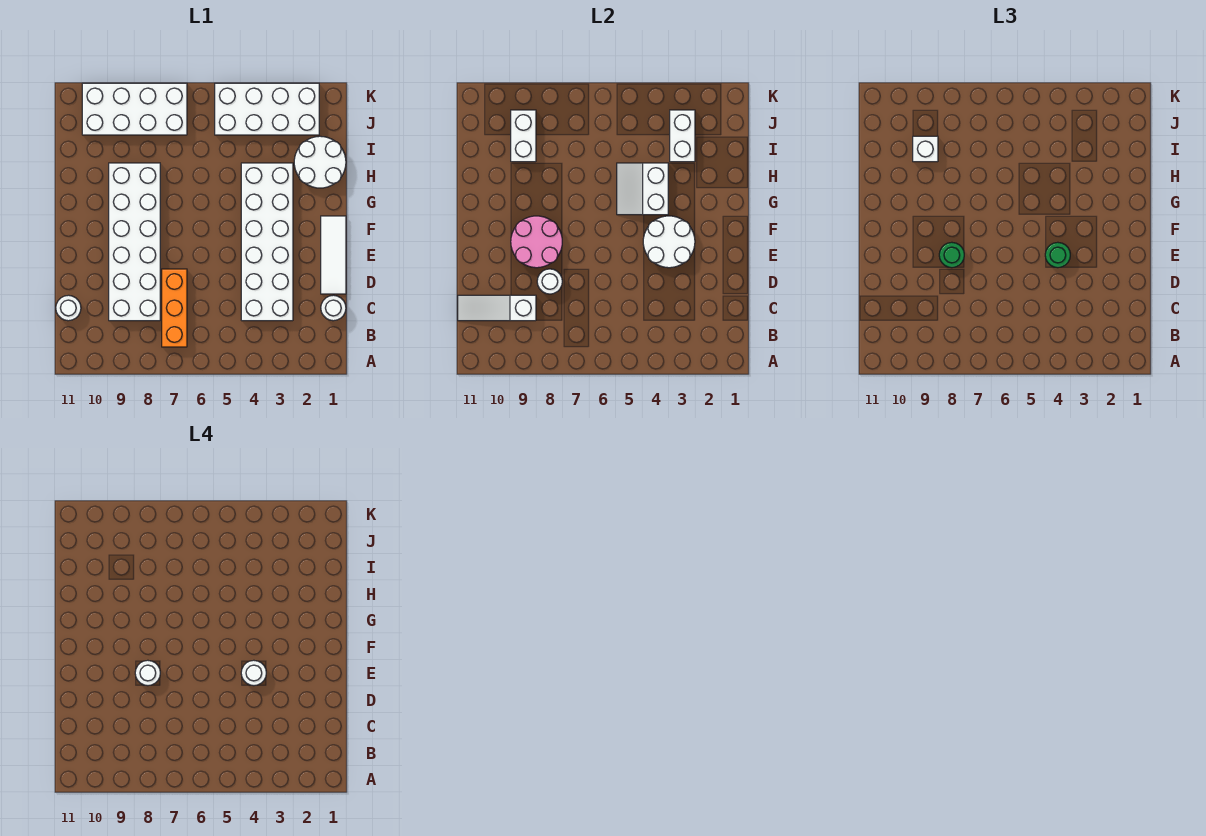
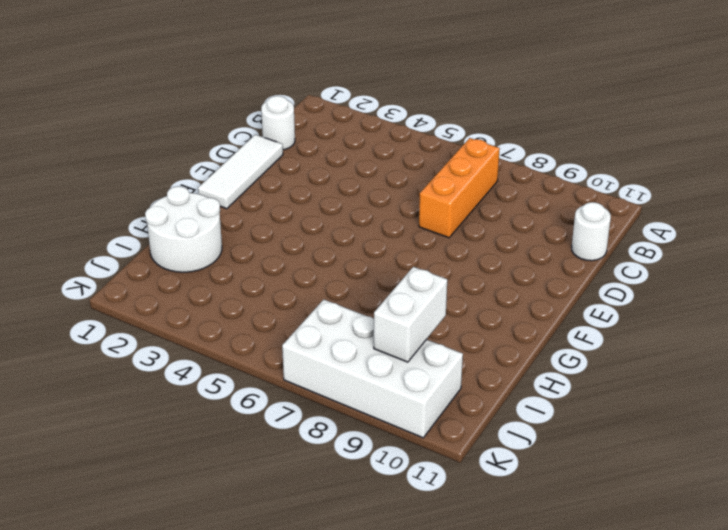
none -> white 2x6 brick [241,163,293,321]
none -> white 2x6 brick [109,163,160,321]
none -> white 2x4 brick [215,83,319,135]

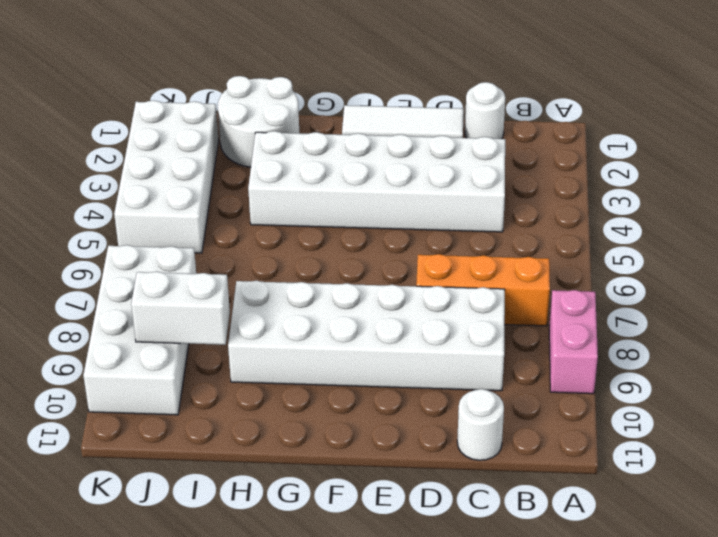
pink 1x2 brick [549,290,598,394] -> none
none -> white 1x3 slope [458,295,536,321]
none -> white 1x1 round brick [537,269,562,294]
none -> white 2x2 round brick [643,216,695,268]

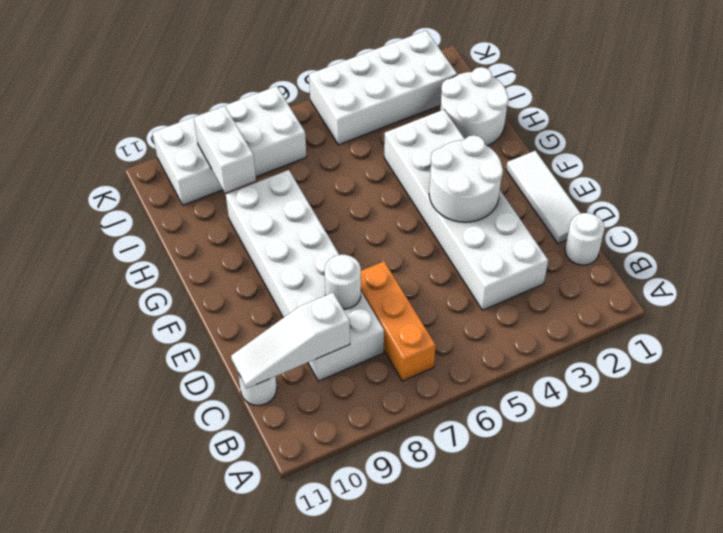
none -> pink 2x2 round brick [511,216,562,268]
none -> white 2x2 slope [617,163,668,215]
none -> white 1x2 brick [670,110,695,162]

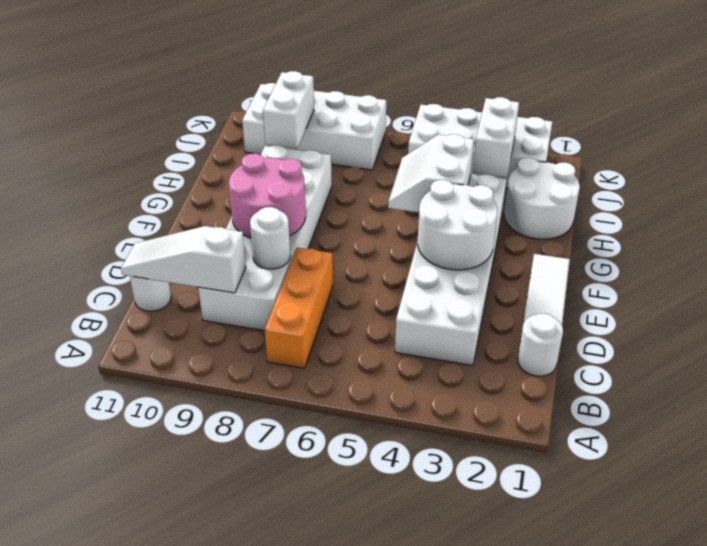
none -> green 1x1 round brick [1045,242,1070,268]
none -> green 1x1 round brick [939,242,964,268]
none -> white 1x1 brick [913,136,938,162]

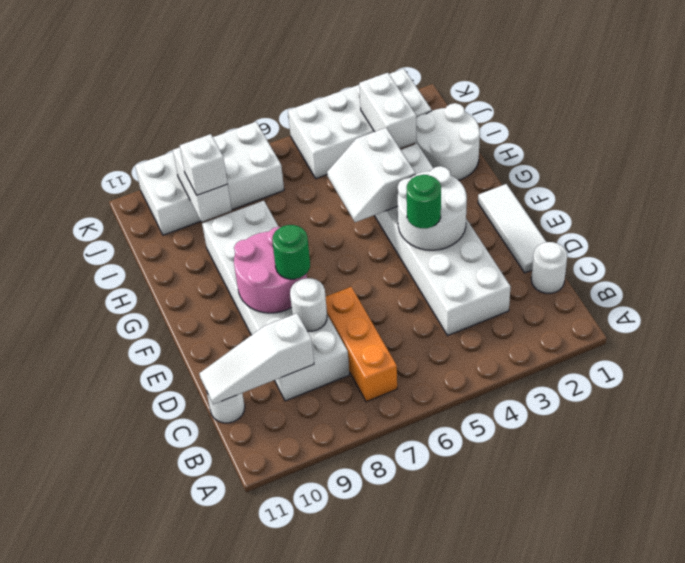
none -> white 1x1 round brick [241,660,266,686]
none -> white 1x1 round brick [135,660,160,686]

